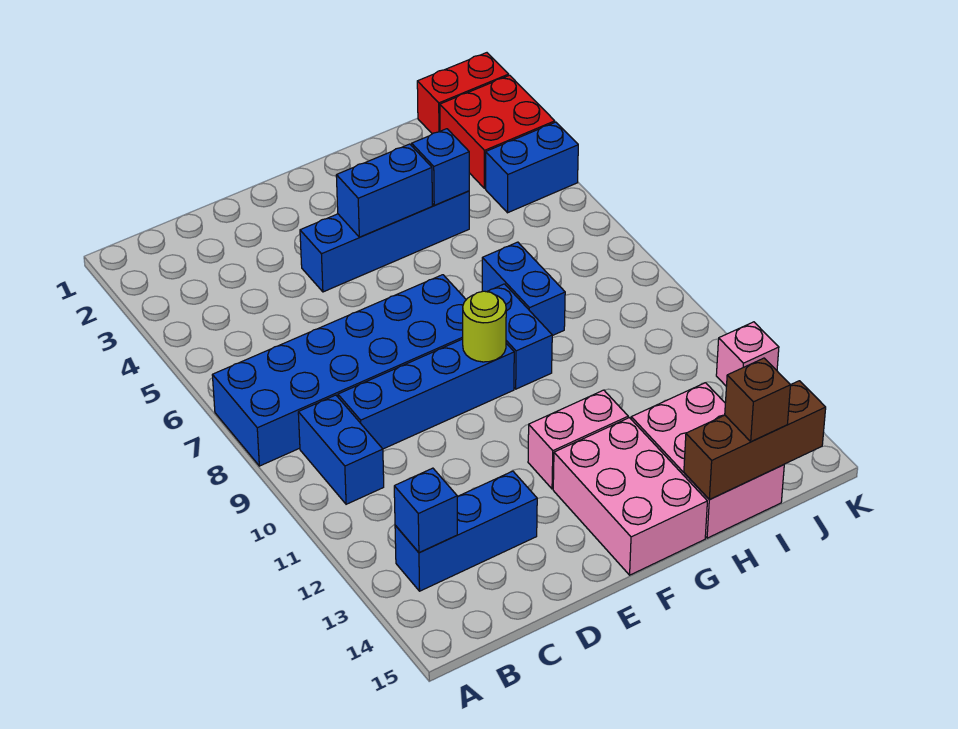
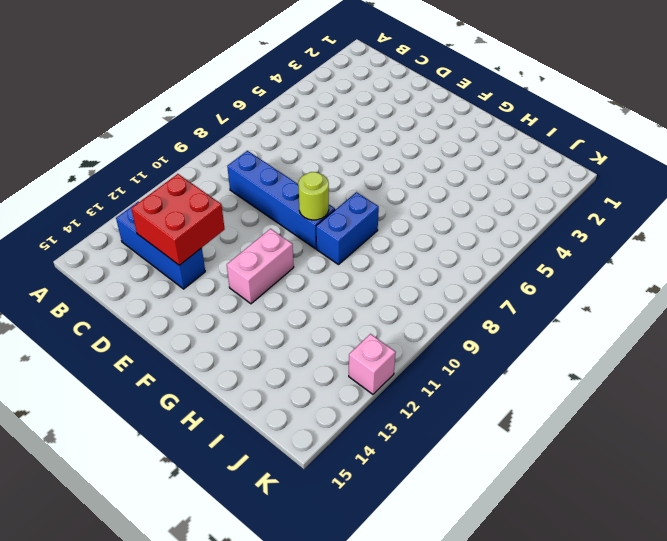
red 2x2 brick [131,174,225,265] -> red 2x2 brick moved to [440,75,555,188]
pink 1x2 brick [227,229,294,304] -> pink 1x2 brick turned to [528,390,628,489]
none -> blue 2x6 brick [212,275,466,466]
none -> blue 1x2 brick [298,395,384,504]
none -> blue 1x4 brick [300,191,469,292]

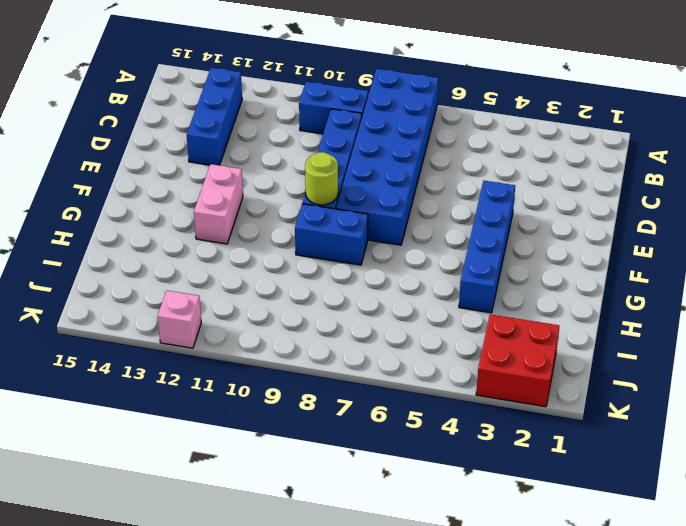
none -> pink 2x3 brick [553,418,707,575]
none -> blue 1x2 brick [482,242,565,336]
none -> pink 2x3 brick [631,383,784,538]

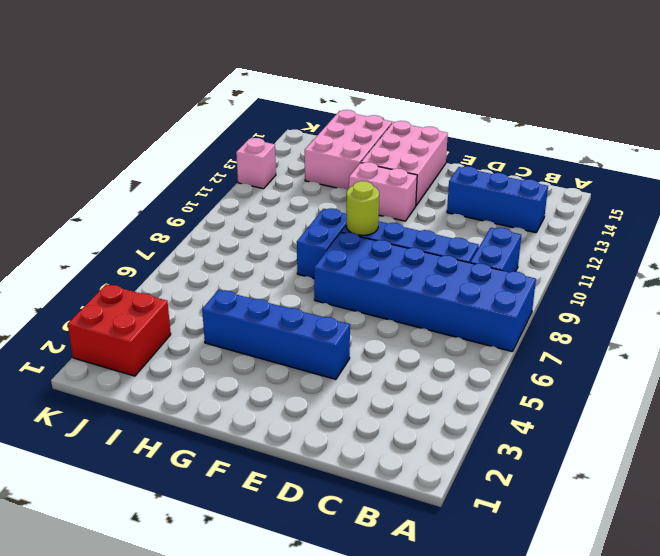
none -> blue 1x2 brick [482,242,565,336]
none -> red 1x2 brick [417,53,509,134]
none -> blue 1x2 brick [486,122,578,213]

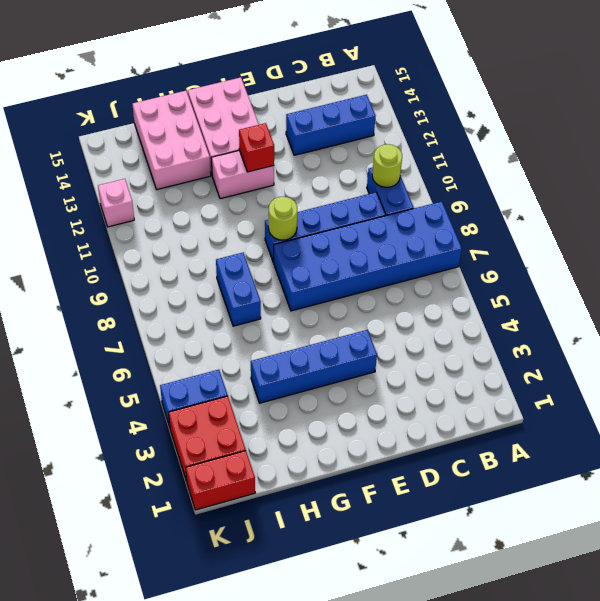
lime 1x1 round brick [372,144,402,188] -> none
red 1x1 brick [239,123,274,172] -> none
none -> blue 1x2 brick [487,284,552,389]
none -> blue 1x1 brick [394,468,457,553]
none -> blue 1x2 brick [336,144,432,237]

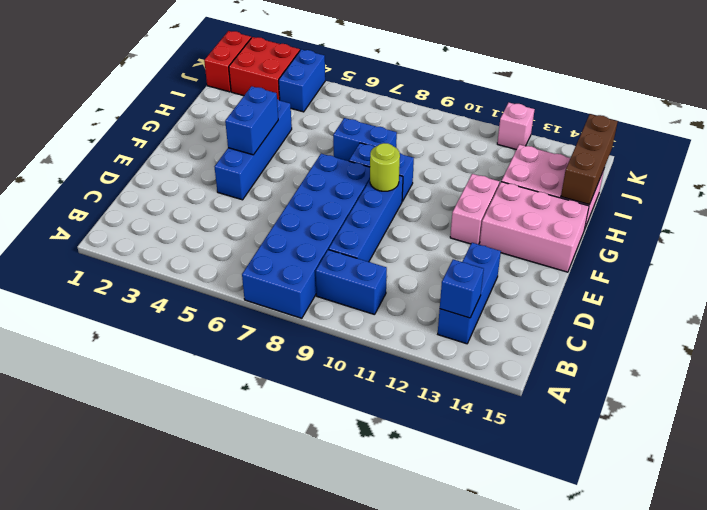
none -> blue 1x1 brick [412,129,469,205]
none -> brown 1x1 brick [725,358,790,442]

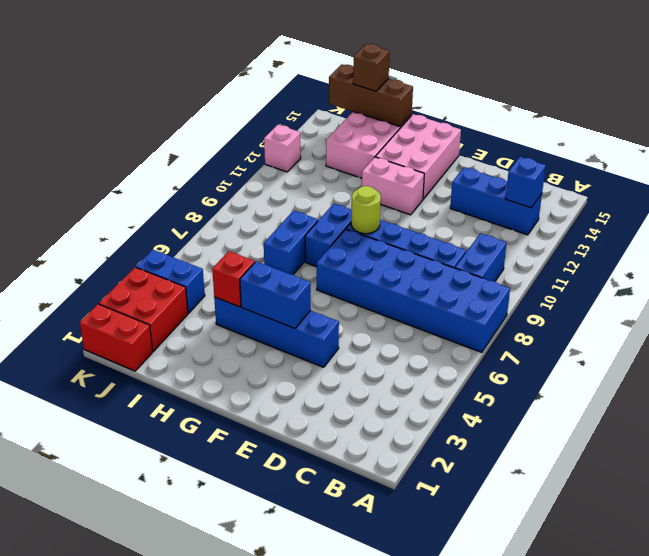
red 1x1 brick [212,251,255,307] -> blue 1x1 brick [412,129,469,205]

